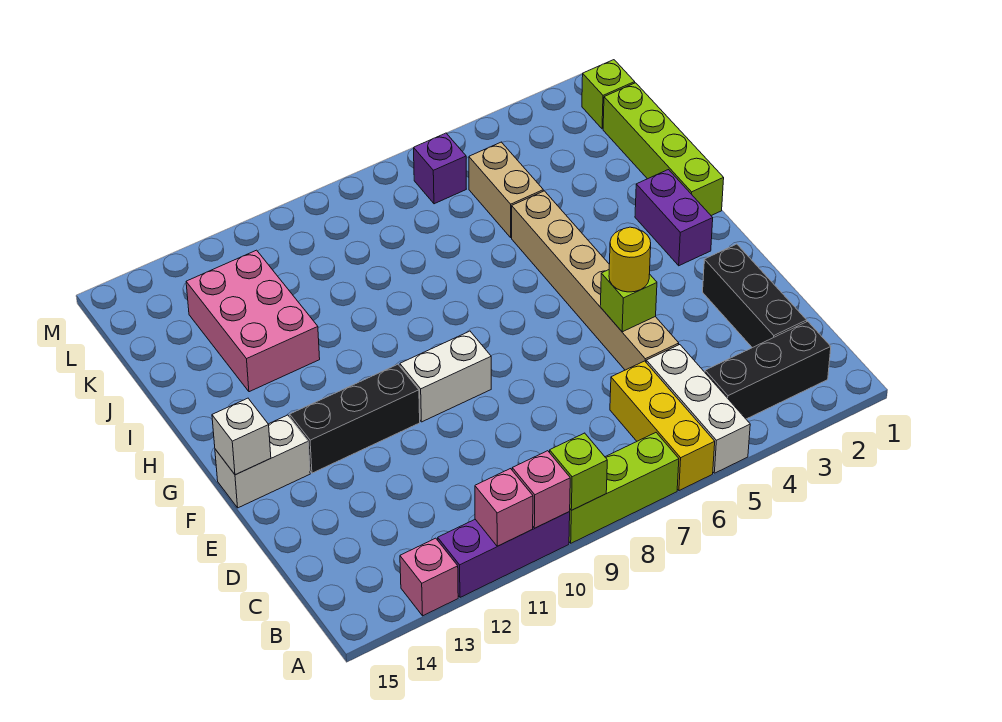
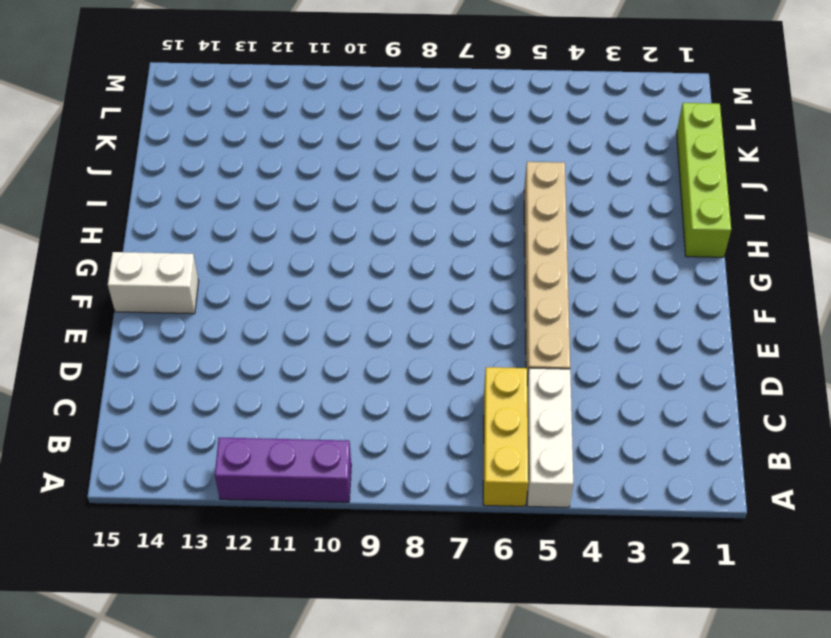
none -> lime 1x3 brick [569,433,679,543]
none -> pink 1x1 brick [400,538,458,616]
none -> black 1x3 brick [705,321,831,419]

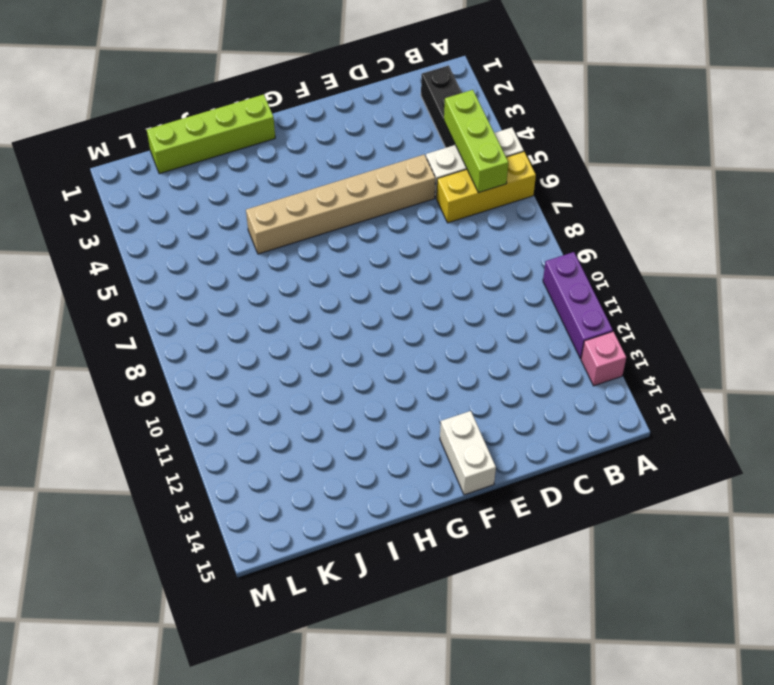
lime 1x3 brick [444,90,508,193] -> lime 1x3 brick moved to [569,433,679,543]
none -> black 1x3 brick [703,244,807,348]
none -> white 1x2 brick [400,331,491,422]
none -> black 1x3 brick [290,364,420,473]

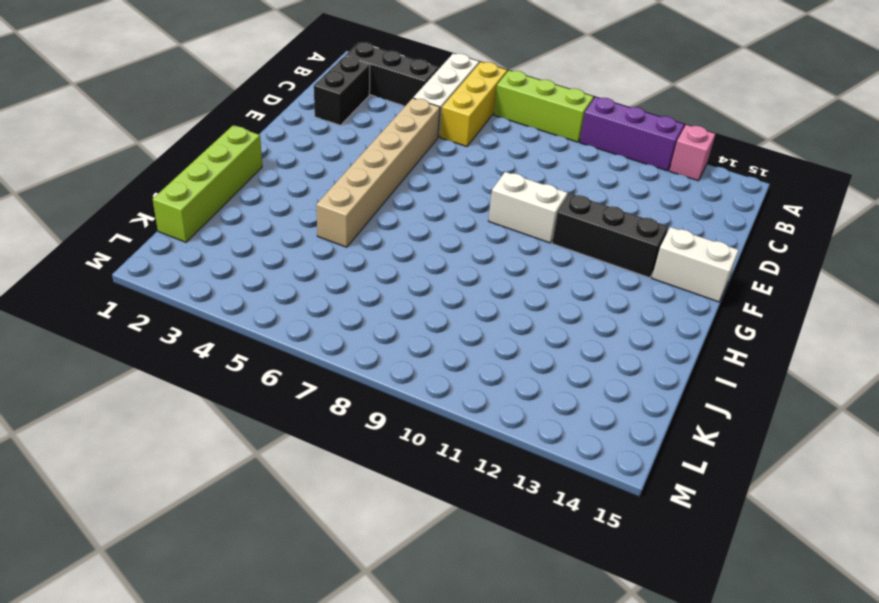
black 1x2 brick [314,56,370,125] -> black 1x3 brick [703,244,807,348]
none -> purple 1x2 brick [635,170,713,266]
none -> pink 2x3 brick [186,250,320,392]
none -> tan 1x2 brick [469,142,543,237]

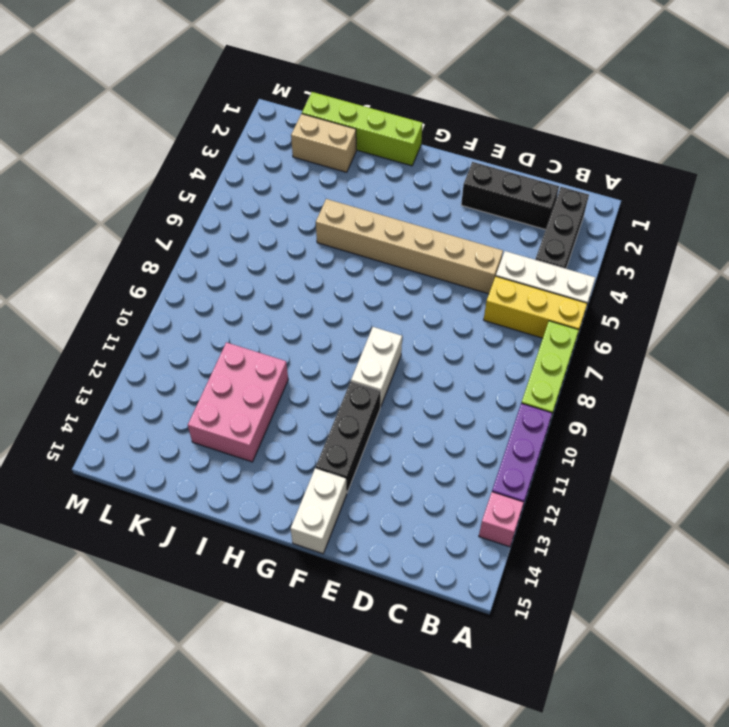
pink 2x3 brick [188,342,288,462] -> pink 2x3 brick turned to [186,250,320,392]
tan 1x2 brick [291,114,356,172] -> tan 1x2 brick moved to [469,142,543,237]
none -> purple 1x2 brick [635,170,713,266]
none -> lime 1x1 brick [582,60,635,129]
none -> purple 1x1 brick [414,133,466,204]

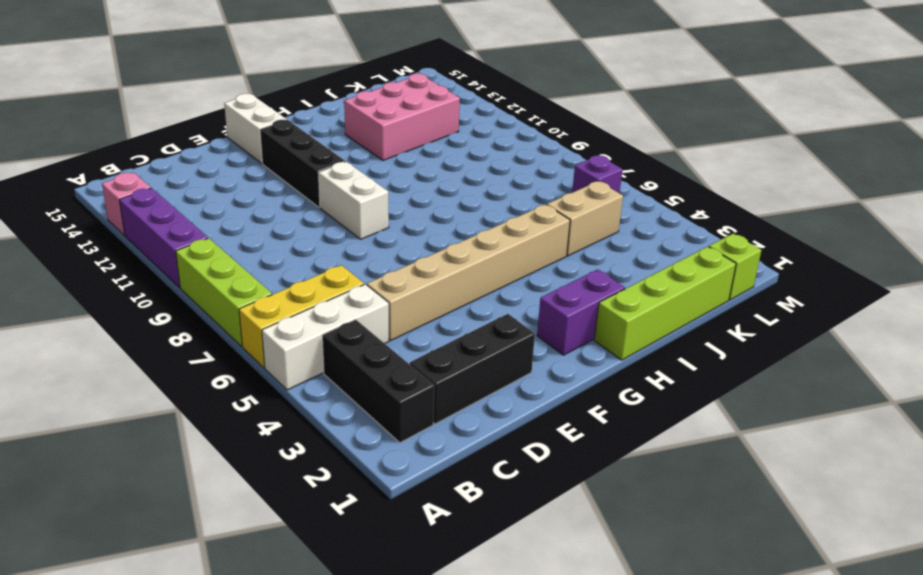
none -> lime 1x1 brick [550,433,607,510]
none -> pink 1x1 brick [512,451,570,528]
none -> pink 1x1 brick [475,469,533,546]

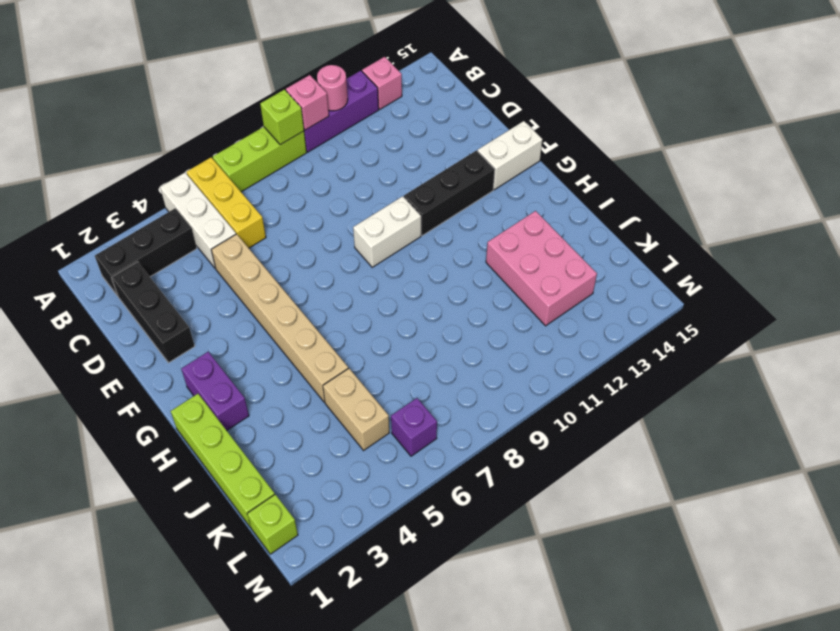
pink 1x1 round brick [317,65,348,111] -> pink 1x1 brick [475,469,533,546]
none -> lime 1x1 brick [600,270,657,332]
none -> white 1x1 brick [212,398,271,475]
none -> yellow 1x1 round brick [609,227,651,292]

